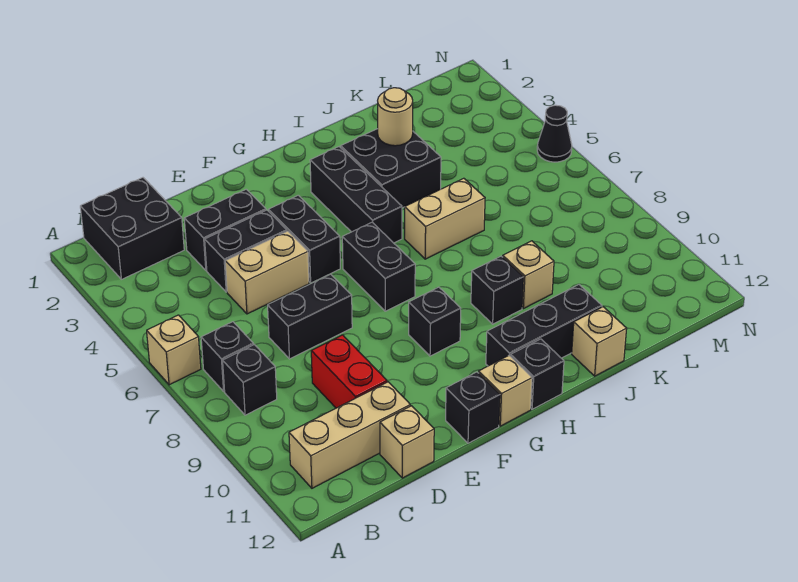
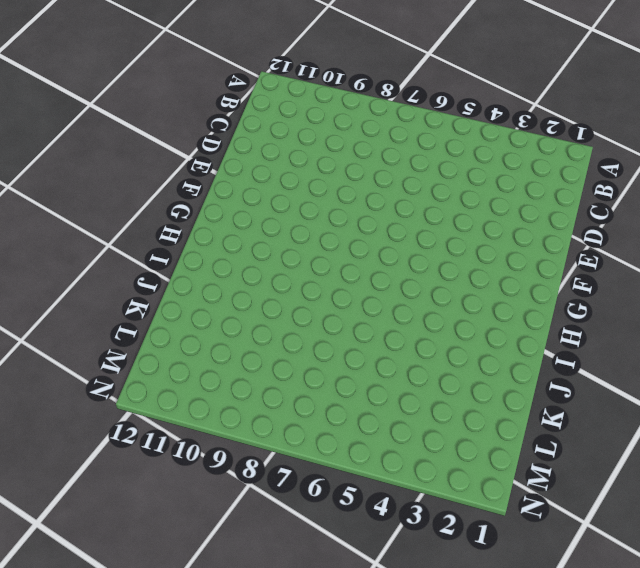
none -> tan 1x1 brick [147,315,201,385]
none -> black 2x2 brick [80,178,184,279]
none -> black 1x1 brick [201,322,253,391]

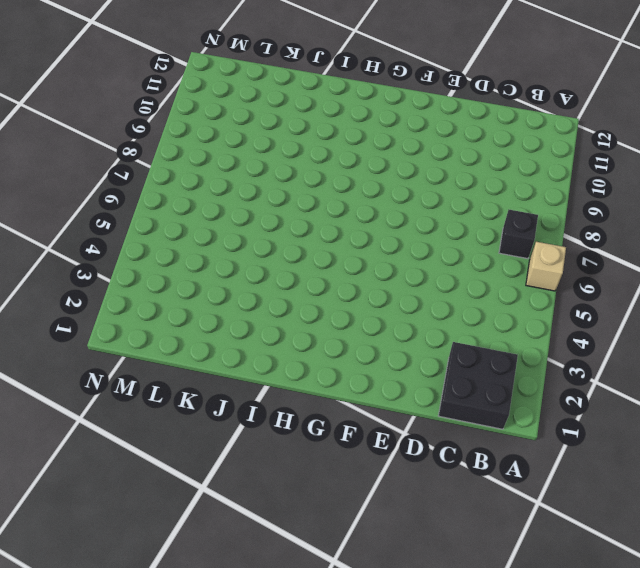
none -> black 1x1 brick [223,345,277,415]
none -> tan 1x3 brick [289,382,410,488]
none -> black 1x2 brick [184,189,266,270]

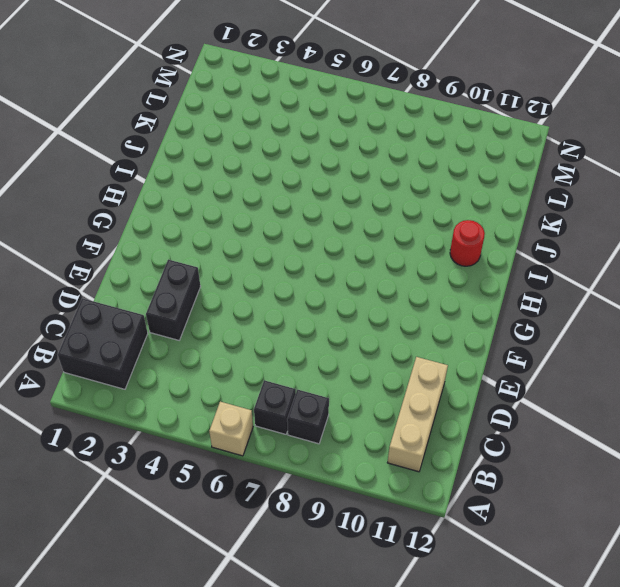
red 1x1 round brick [450,220,485,266] -> black 1x3 brick [486,285,602,366]
none -> black 1x2 brick [205,210,287,292]
none -> tan 1x2 brick [225,231,309,314]
none -> black 1x2 brick [268,274,352,359]

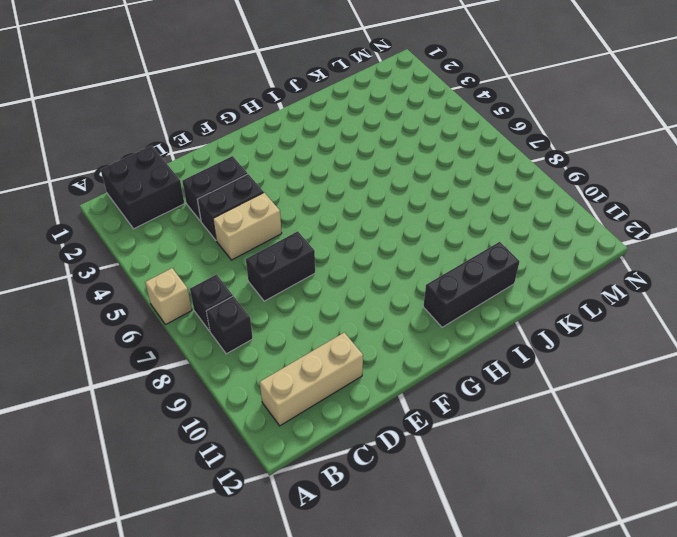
none -> red 1x2 brick [311,335,387,408]
none -> tan 1x1 brick [380,406,434,478]
none -> black 1x2 brick [269,195,340,283]

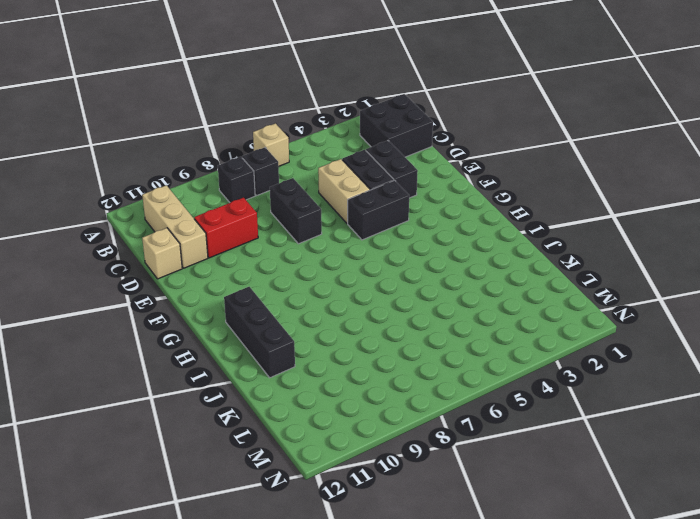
none -> black 1x1 brick [446,372,500,443]
none -> black 1x2 brick [342,222,415,311]
none -> black 1x1 brick [409,287,461,356]

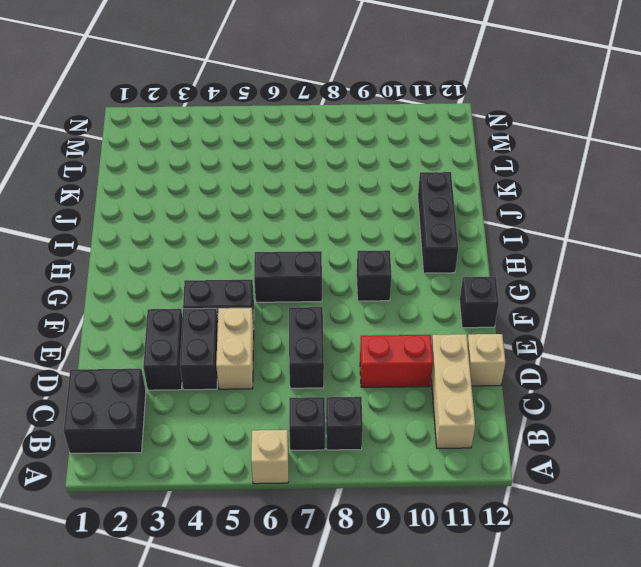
none -> tan 1x1 brick [479,356,532,426]
none -> black 1x3 brick [310,147,402,243]
none -> black 1x1 brick [511,339,564,409]

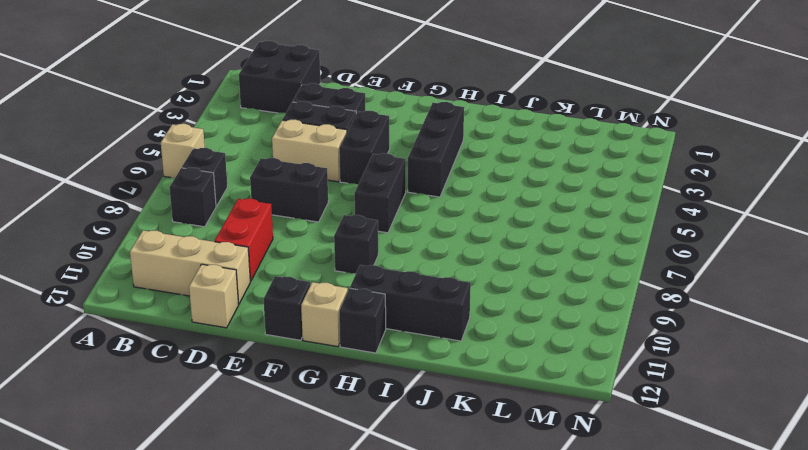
none -> black 2x2 brick [341,129,441,208]
none -> tan 1x2 brick [405,178,485,259]
none -> black 1x1 brick [471,256,523,324]

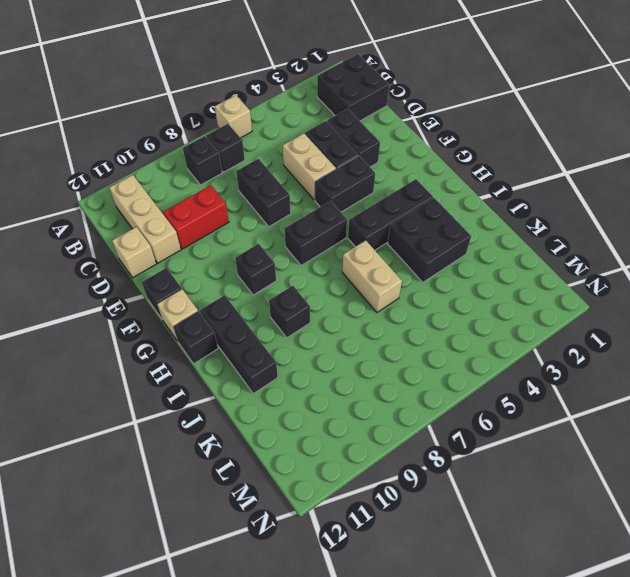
none -> tan 1x1 brick [503,241,554,309]
none -> tan 1x1 brick [572,307,627,376]
none -> black 1x1 cone [537,105,572,162]

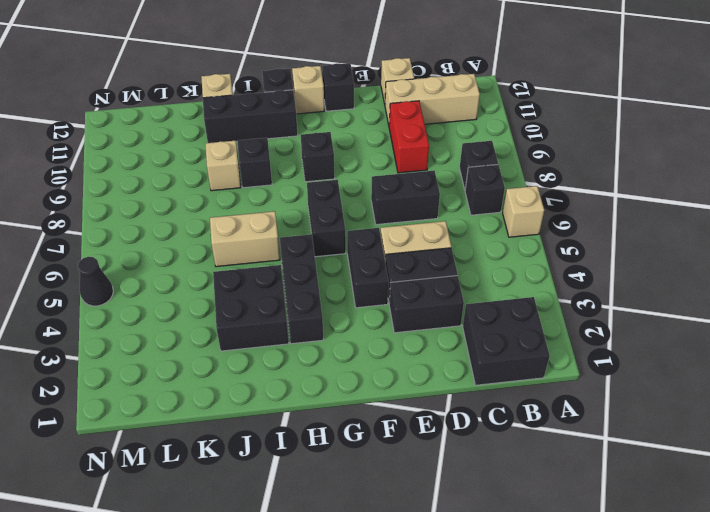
none -> tan 1x1 round brick [377,88,413,146]

